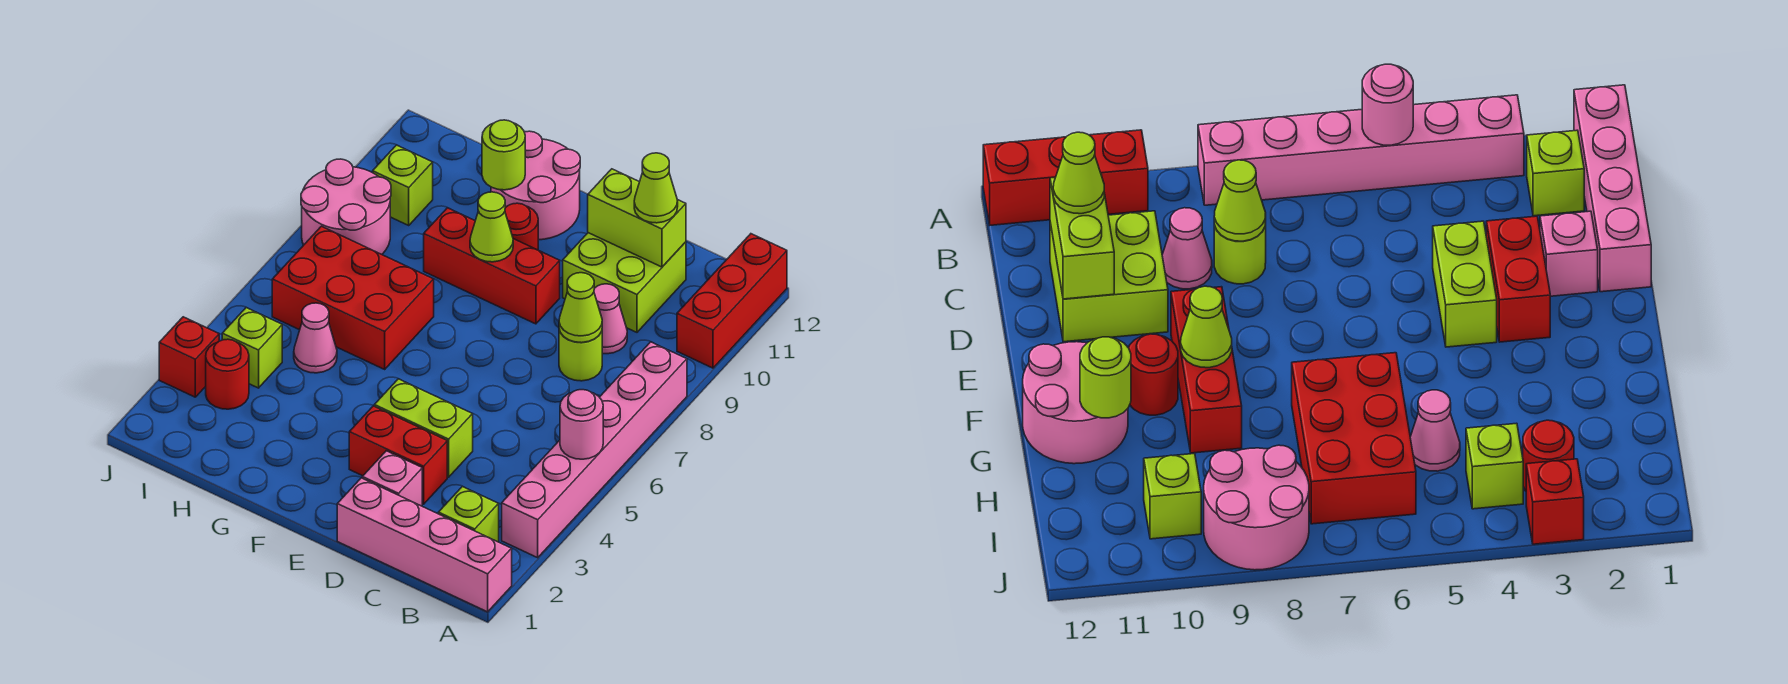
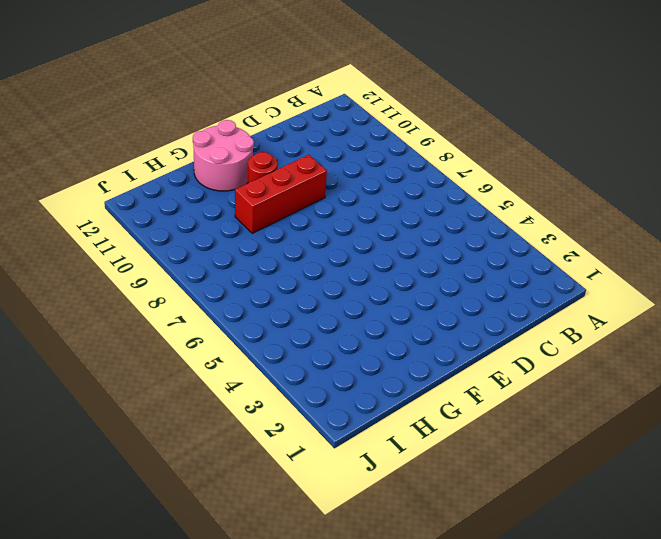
none -> pink 1x4 brick [337,478,512,612]
none -> pink 1x6 brick [502,342,687,558]
none -> red 1x3 brick [677,234,787,368]

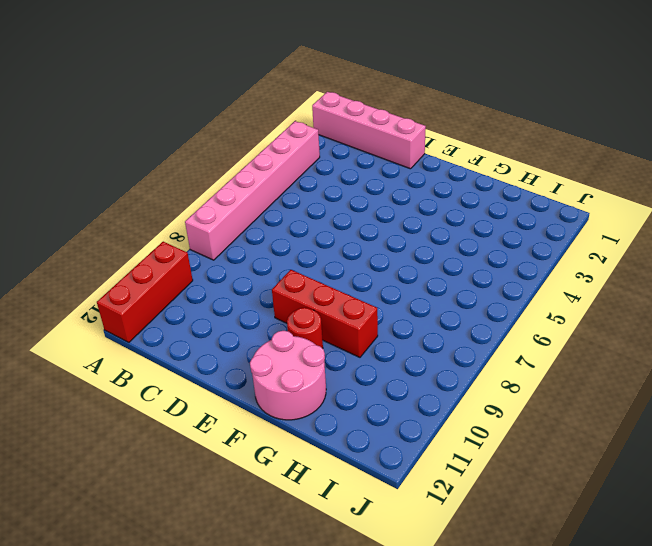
none -> lime 1x1 brick [438,486,499,542]
none -> lime 1x1 round brick [559,330,602,381]
none -> pink 1x1 cone [594,284,627,354]

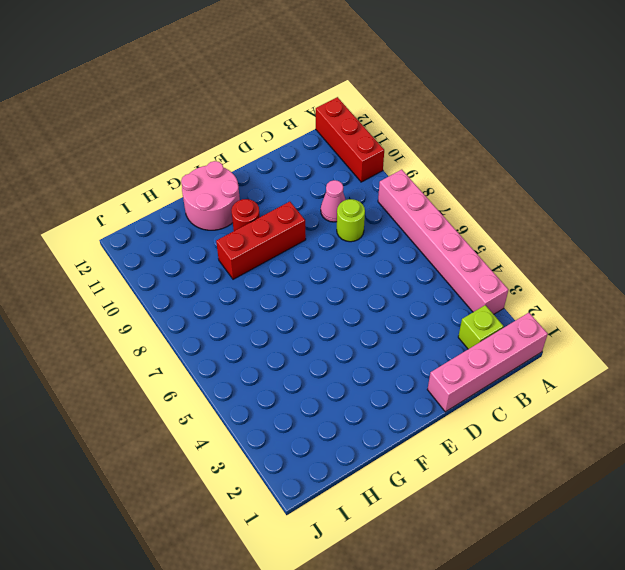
none -> lime 2x2 brick [563,233,686,332]
none -> pink 1x1 brick [362,451,422,506]
none -> red 1x2 brick [349,406,447,504]

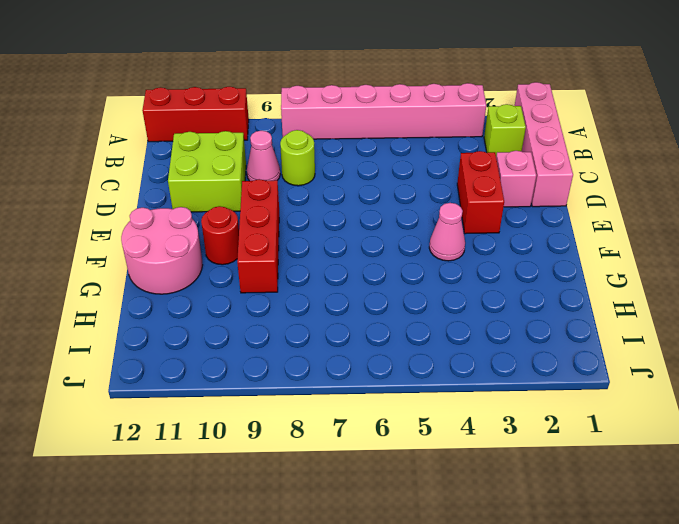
pink 1x1 cone [429,203,465,261] -> pink 1x1 cone moved to [294,303,337,373]
none -> lime 1x2 brick [374,379,473,477]
none -> red 2x3 brick [272,226,434,369]
none -> red 1x1 round brick [206,339,249,409]

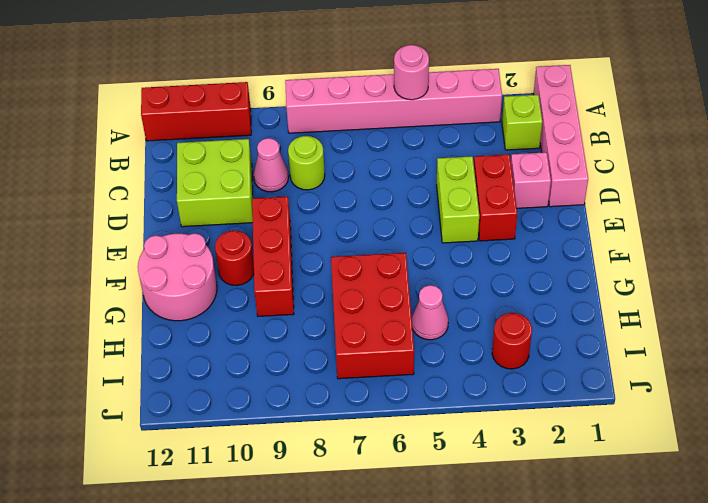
none -> lime 1x1 brick [222,308,282,388]
none -> pink 2x2 round brick [301,159,391,254]
none -> lime 1x1 brick [372,145,433,225]

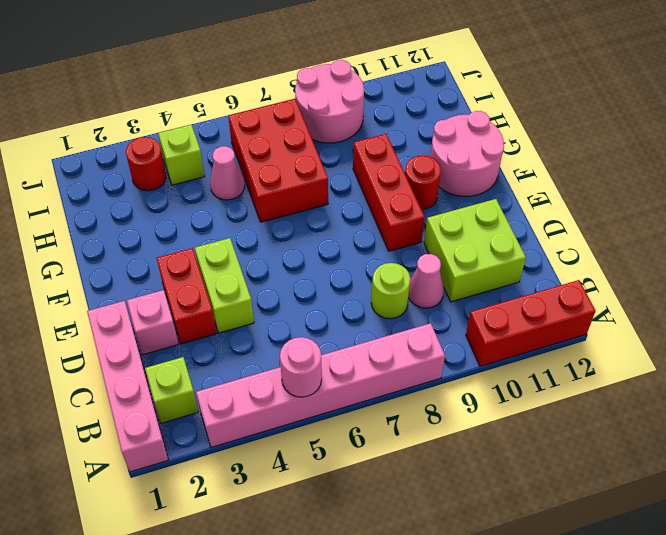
none -> lime 1x1 brick [372,145,433,225]
none -> red 1x1 brick [159,317,219,397]
none -> lime 1x1 cone [559,273,602,343]

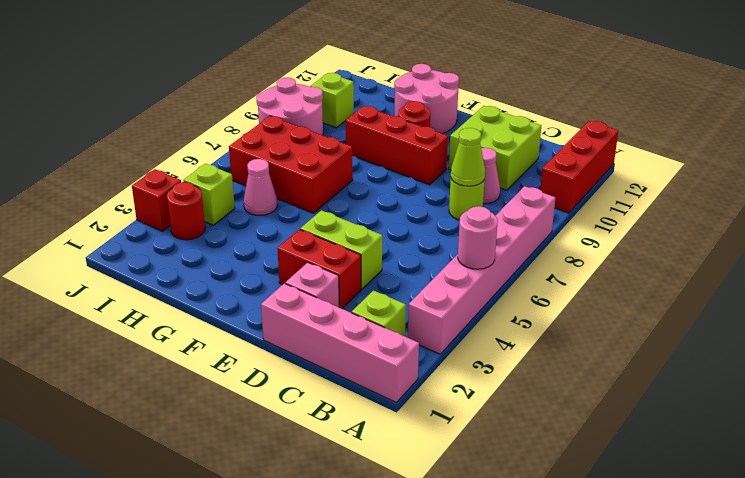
none -> lime 1x2 brick [588,169,686,267]
none -> lime 1x1 cone [470,192,513,262]
none -> lime 1x1 round brick [482,120,525,190]

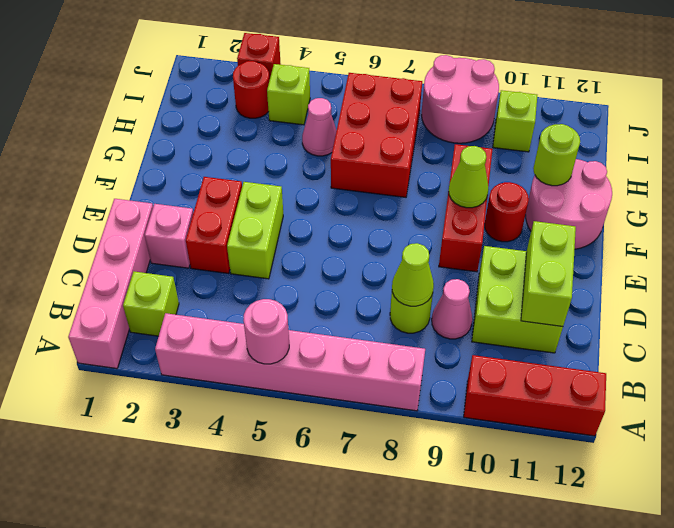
none -> lime 1x1 cone [634,153,678,223]

